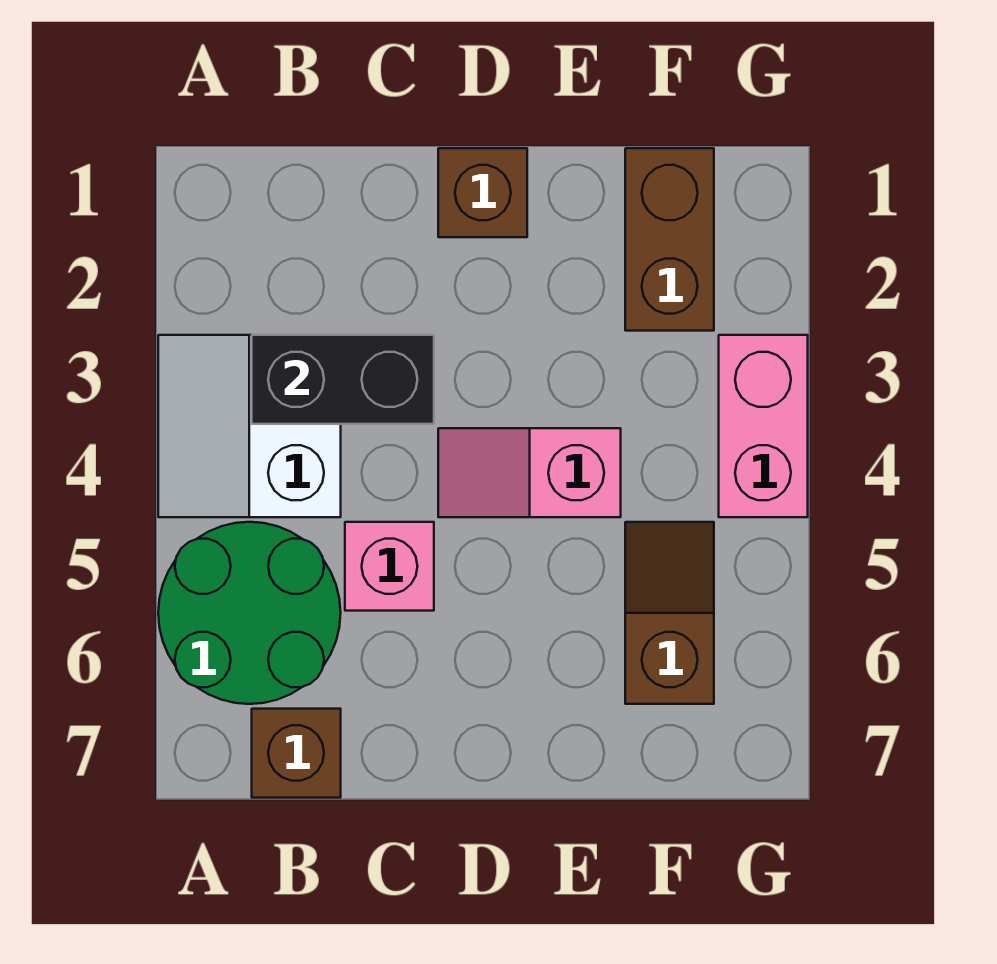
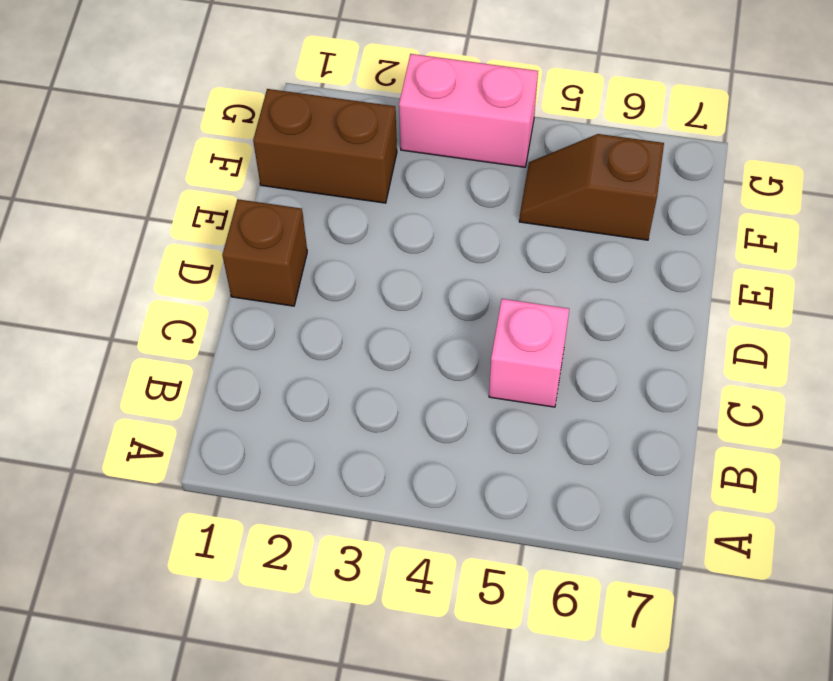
none -> white 2x2 slope [158,335,341,517]
none -> green 2x2 round brick [158,522,341,704]

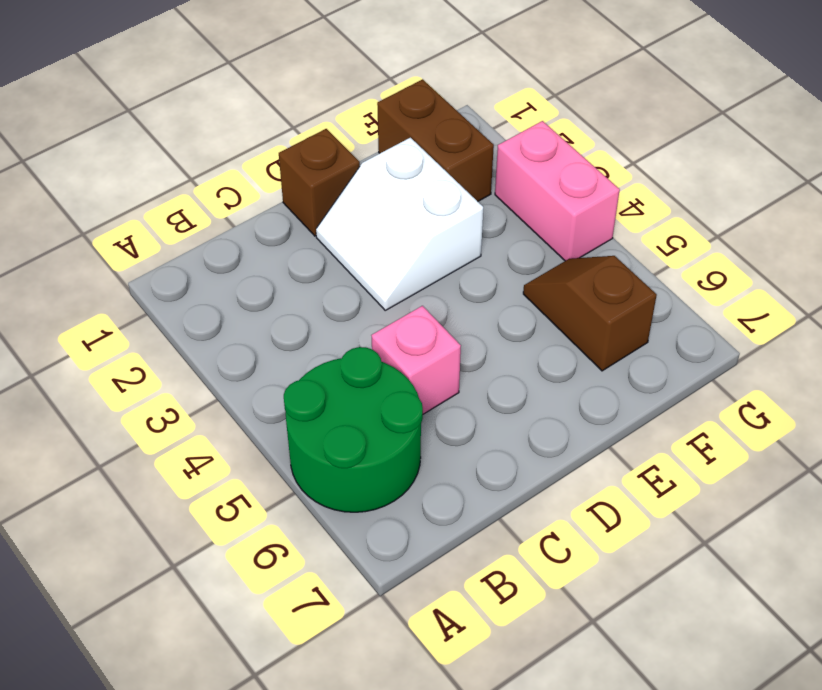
white 2x2 slope [316,138,483,310] -> white 2x2 slope moved to [158,335,341,517]
none -> brown 1x1 brick [252,709,341,798]
none -> pink 1x2 slope [438,428,621,517]

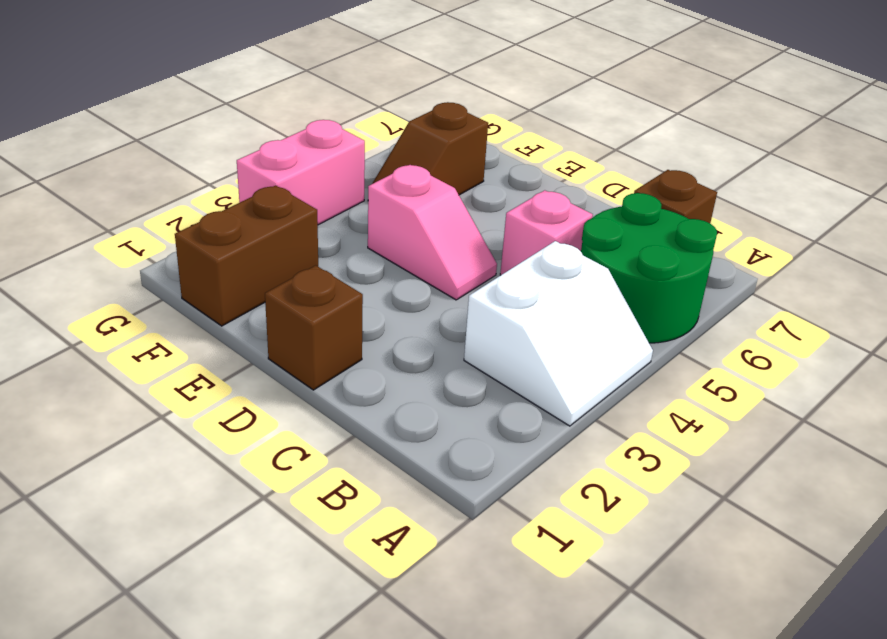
none -> black 1x2 brick [252,335,434,424]

